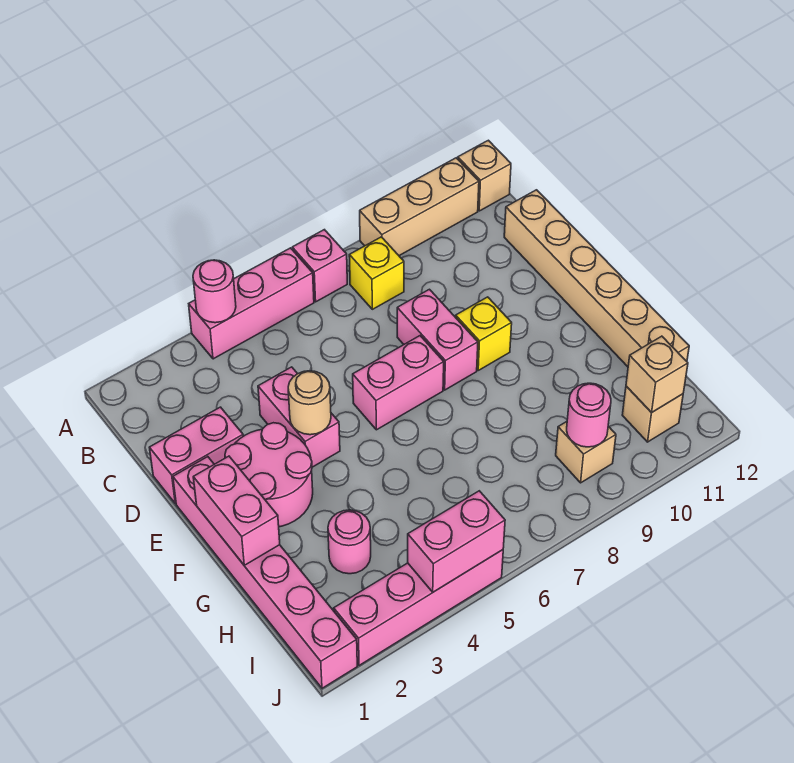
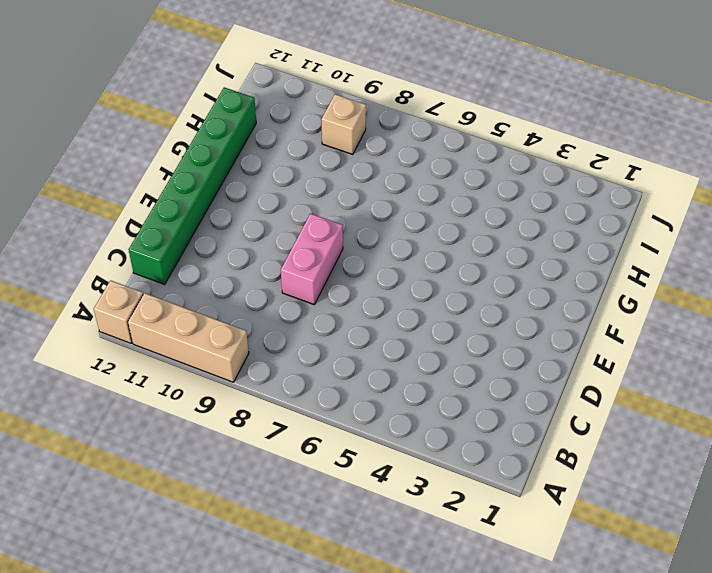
green 1x6 brick [129,87,256,284] -> tan 1x6 brick [504,190,689,367]
none -> pink 1x3 brick [189,248,314,359]
none -> pink 1x1 brick [292,230,347,302]
none -> yellow 1x1 brick [349,237,404,309]

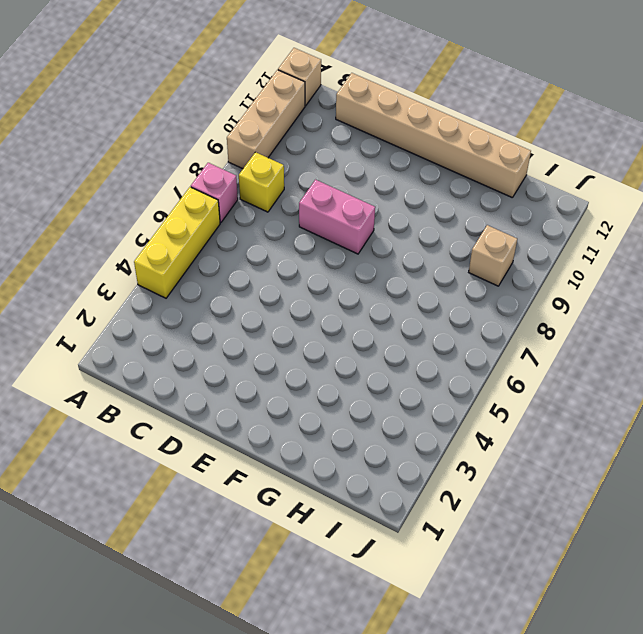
yellow 1x3 brick [134,187,220,298] -> pink 1x3 brick [189,248,314,359]
none -> pink 1x2 brick [149,407,243,504]
none -> pink 1x2 brick [258,367,340,467]
none -> pink 1x6 brick [173,457,357,688]

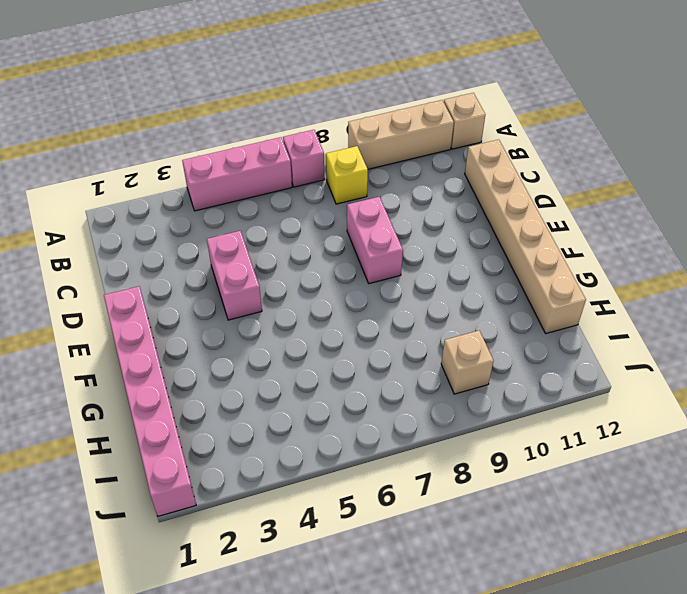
none -> pink 1x2 brick [149,407,243,504]
none -> pink 2x2 round brick [225,423,313,527]
none -> pink 1x2 brick [353,336,444,430]

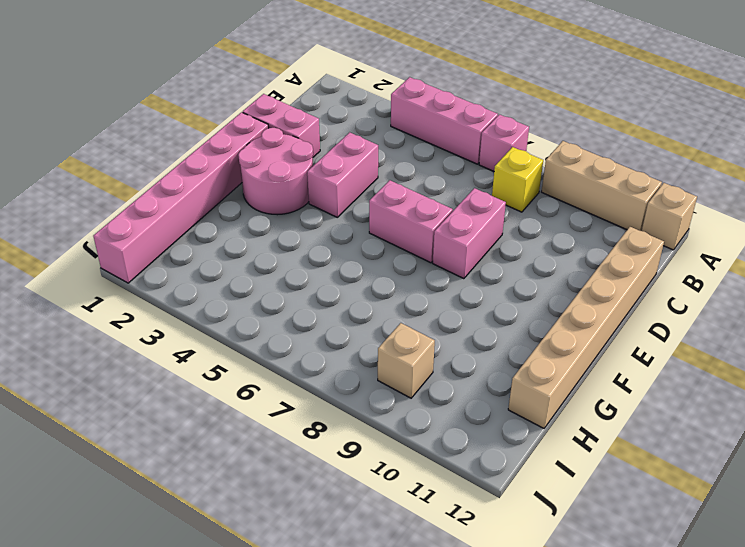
none -> yellow 1x1 brick [456,297,512,370]
none -> pink 1x1 round brick [328,510,371,574]
none -> tan 1x1 brick [622,386,683,442]

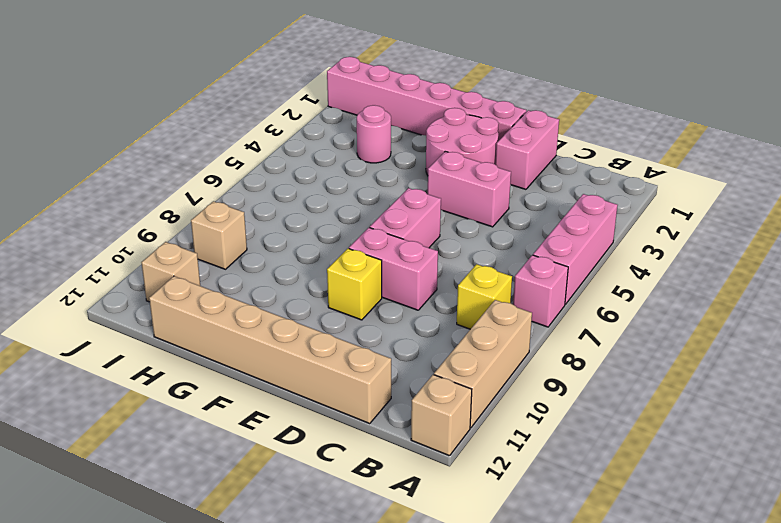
none -> pink 1x4 brick [334,550,503,665]
none -> pink 1x1 round brick [193,260,236,323]
none -> tan 1x1 round brick [288,371,331,435]

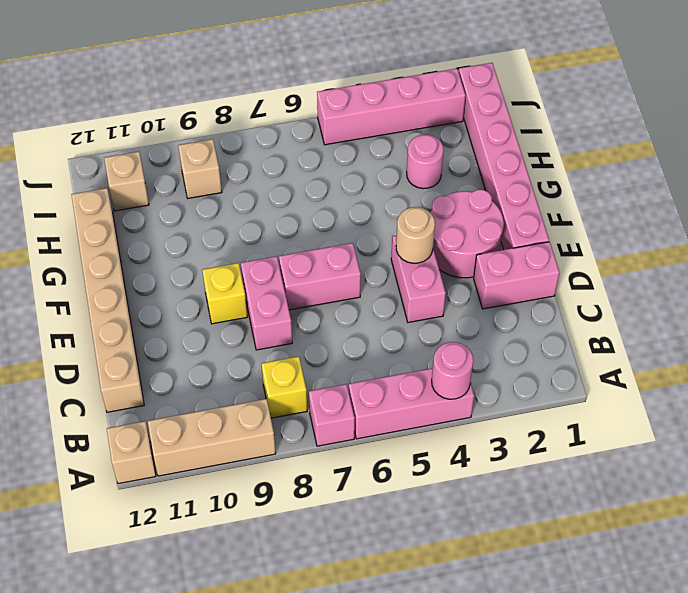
none -> pink 1x2 brick [193,456,280,565]
none -> pink 1x1 round brick [567,383,611,447]
none -> tan 1x1 brick [626,336,688,413]

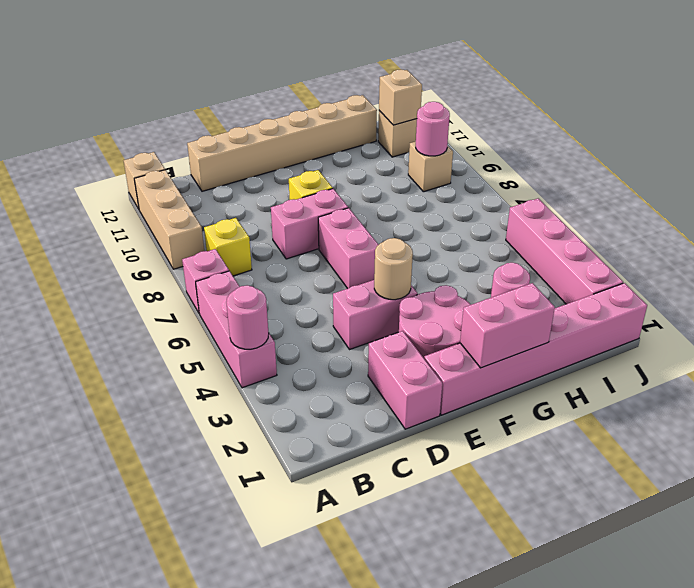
none -> pink 1x2 brick [408,491,505,592]

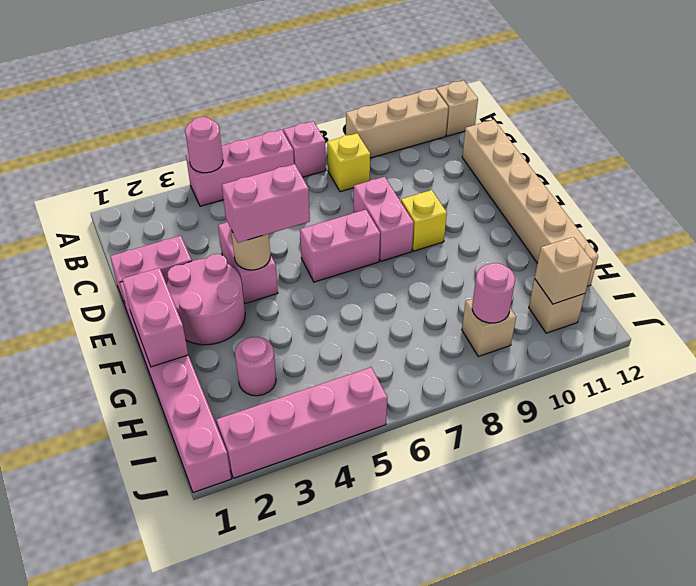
pink 1x2 brick [222,164,310,243] -> pink 1x2 brick moved to [408,491,505,592]

